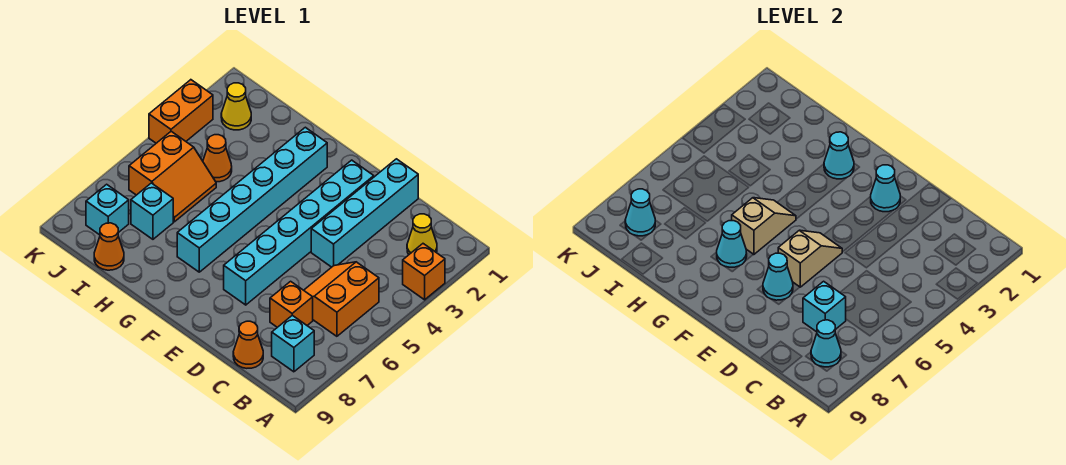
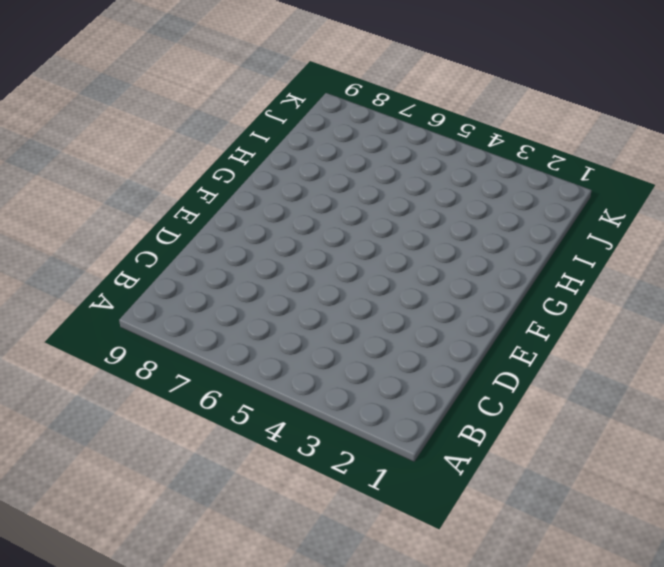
none -> orange 1x1 brick [403,244,445,300]
none -> yellow 1x1 cone [407,214,437,254]
none -> orange 2x2 slope [304,262,379,336]

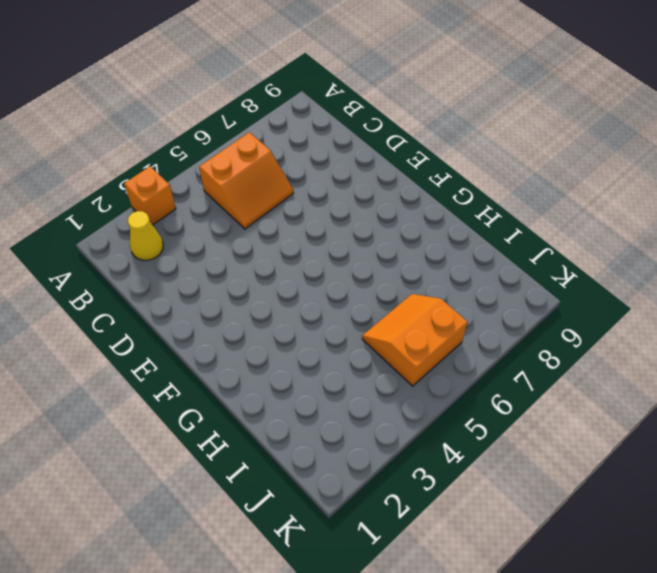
none -> cyan 1x1 brick [272,315,314,372]
none -> orange 1x1 brick [270,281,313,327]
none -> orange 1x1 cone [233,321,263,368]

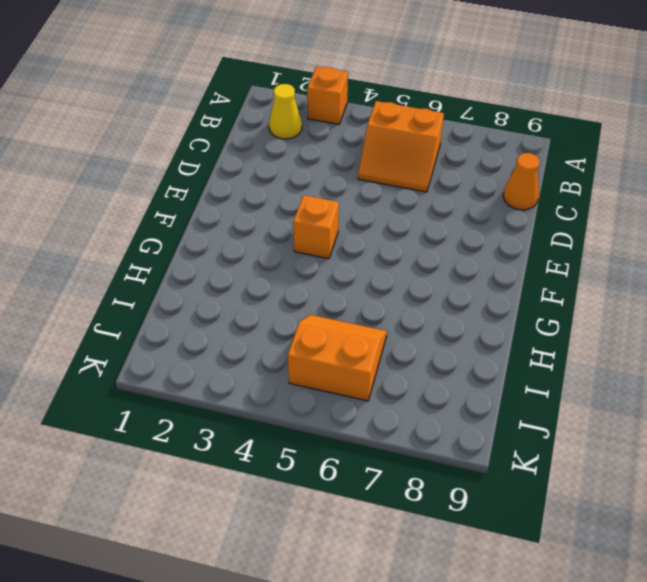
orange 1x1 brick [293,195,339,259] -> orange 1x1 brick moved to [270,281,313,327]
none -> cyan 1x1 brick [272,315,314,372]
none -> cyan 1x4 brick [311,159,418,267]
none -> cyan 1x6 brick [224,160,374,305]

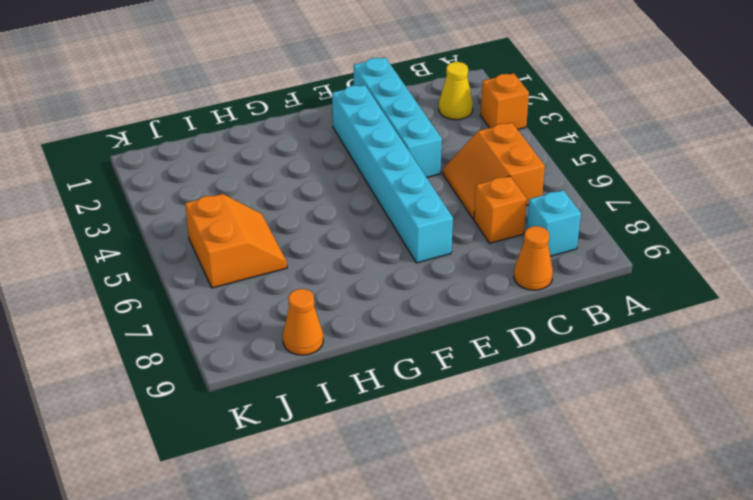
none -> cyan 1x6 brick [177,127,327,272]
none -> orange 1x1 cone [203,135,232,182]
none -> cyan 1x1 brick [131,183,173,239]

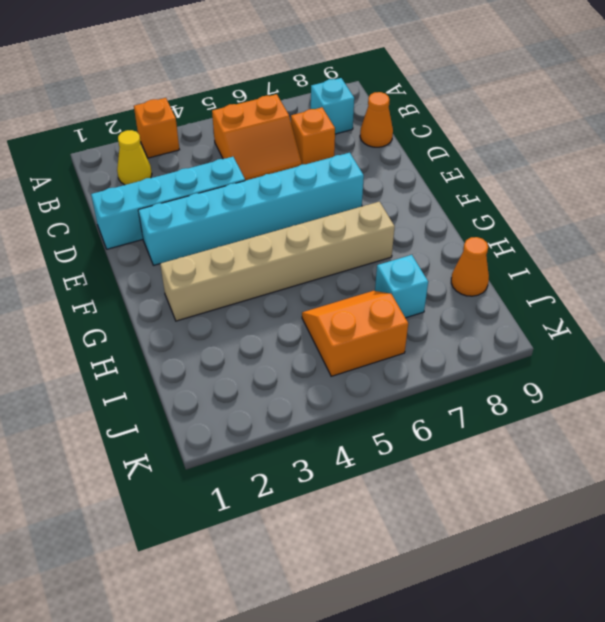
tan 1x6 brick [160,202,395,321] -> cyan 1x6 brick [177,127,327,272]
none -> orange 1x1 cone [203,135,232,182]
none -> yellow 1x1 cone [221,83,251,130]
none -> cyan 1x1 brick [86,184,129,235]

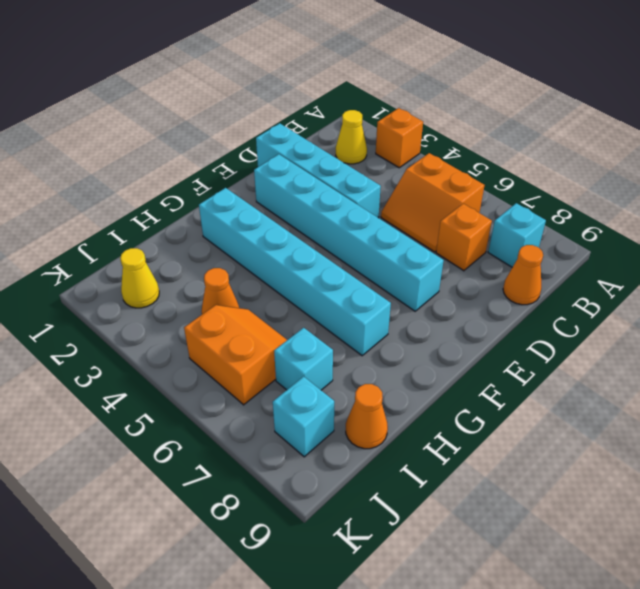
none -> orange 1x2 brick [149,80,213,143]
none -> cyan 1x1 cone [811,320,841,367]
none -> cyan 1x1 brick [803,281,846,332]

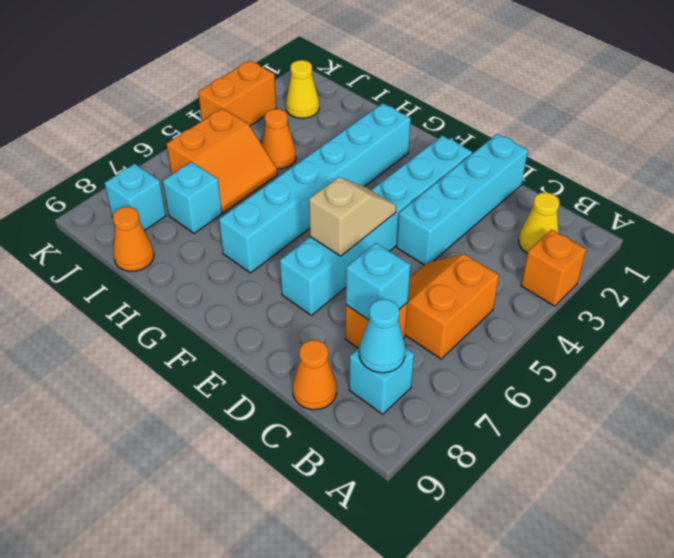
none -> cyan 1x1 cone [871,165,900,212]
none -> cyan 1x1 cone [763,253,793,300]
none -> cyan 1x1 cone [824,132,854,179]

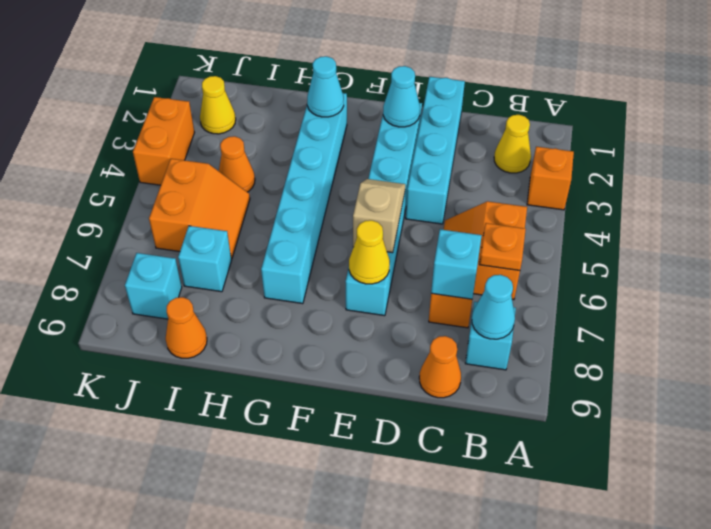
orange 1x1 plate [479,223,526,271] -> none
yellow 1x1 cone [349,220,390,284] -> cyan 1x1 cone [763,253,793,300]
none -> tan 1x2 slope [732,198,796,255]
none -> cyan 1x1 cone [717,221,747,267]
none -> cyan 1x1 cone [625,189,655,236]

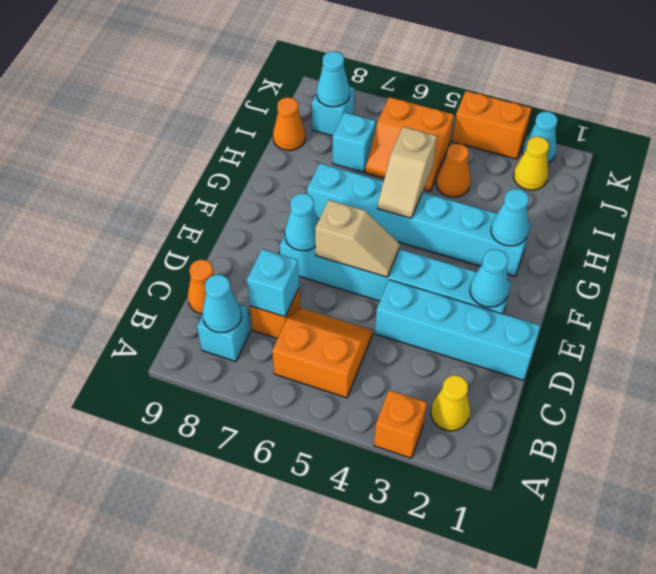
tan 1x2 slope [377,127,437,218] -> tan 1x2 slope turned to [732,198,796,255]
cyan 1x1 cone [522,111,557,163] -> cyan 1x1 cone moved to [717,221,747,267]

